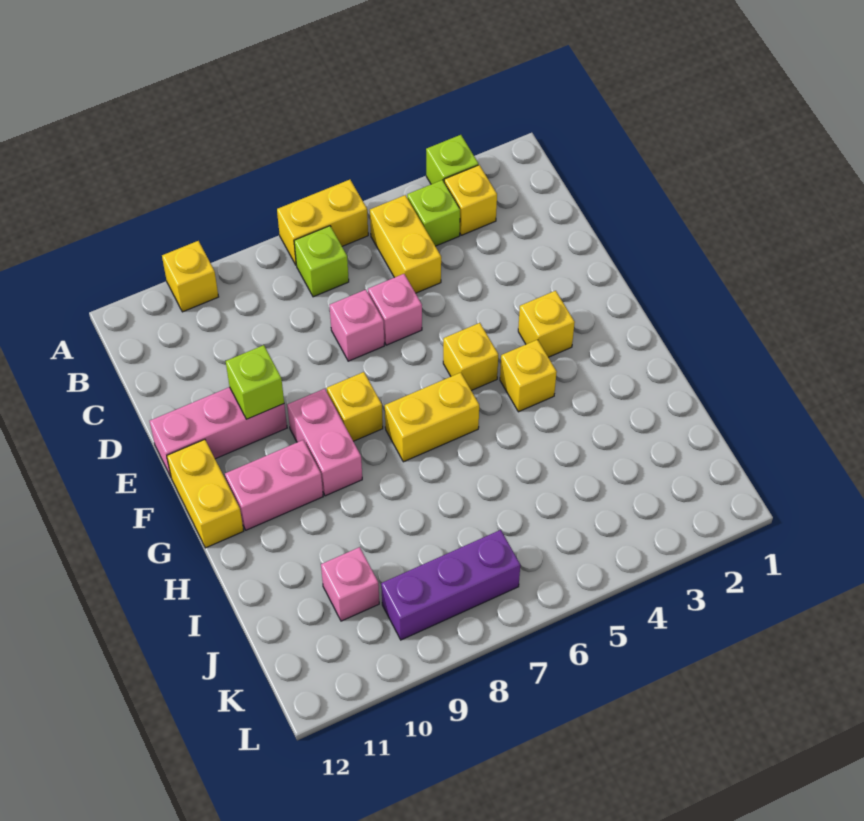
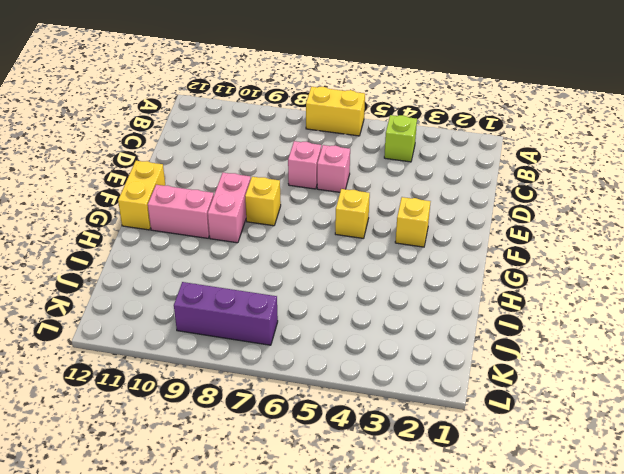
none -> lime 1x1 brick [426,135,478,184]
none -> yellow 1x1 brick [162,241,219,312]
none -> yellow 1x1 brick [444,165,497,235]

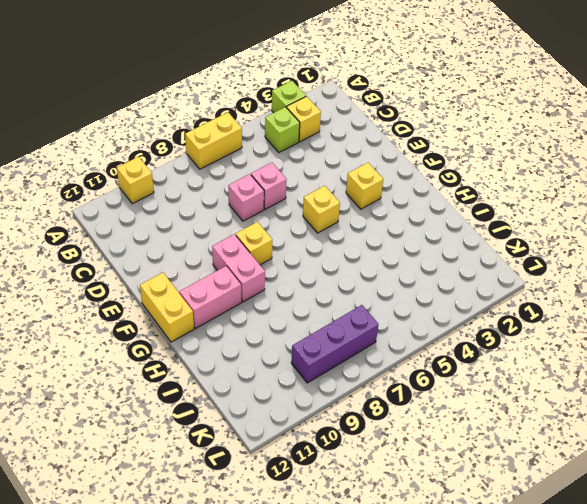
none -> yellow 1x2 brick [370,195,441,293]
none -> lime 1x1 brick [294,226,349,297]
none -> pink 1x3 brick [150,387,287,477]

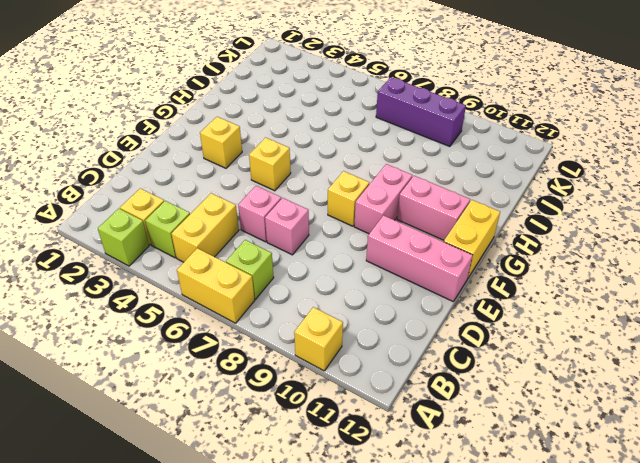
none -> yellow 1x1 brick [500,340,557,412]
none -> yellow 1x2 brick [385,373,479,462]
none -> pink 1x1 brick [321,547,379,621]

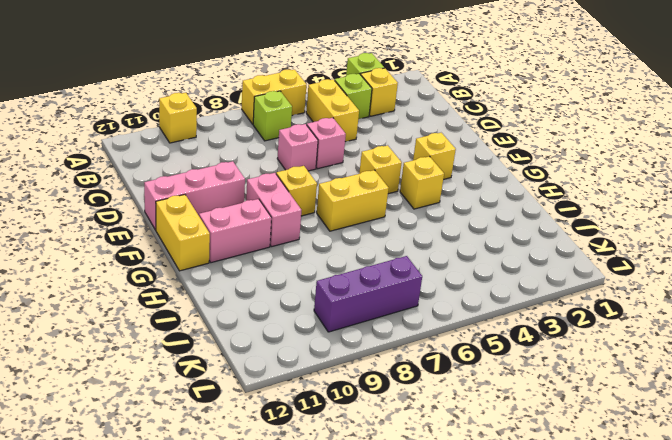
none -> pink 1x1 brick [321,547,379,621]
none -> lime 1x1 brick [226,345,284,419]

